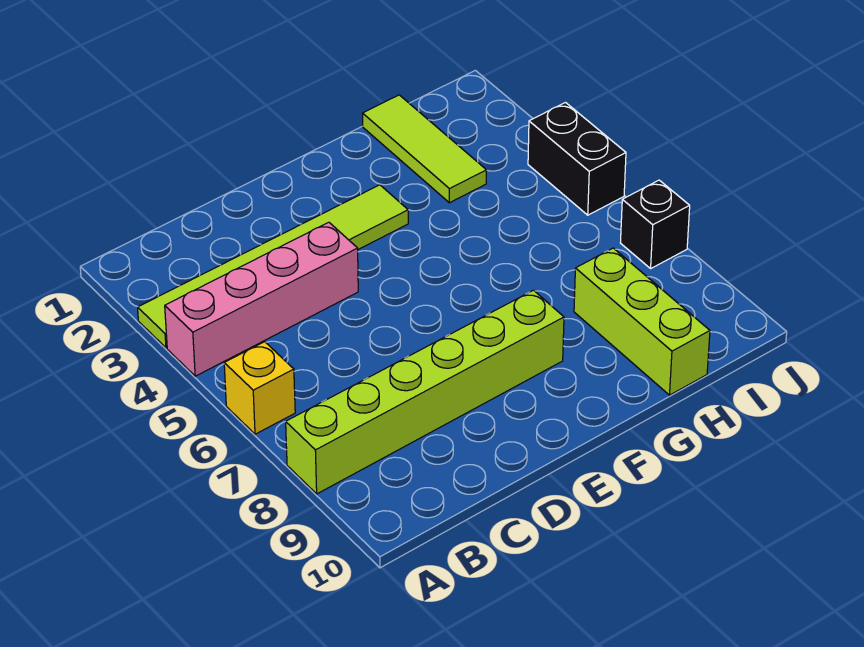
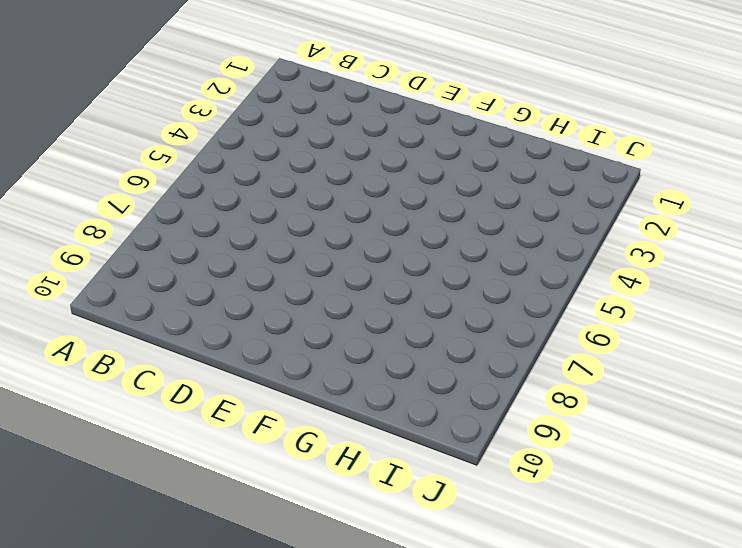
none -> lime 1x6 tile [138,185,408,348]
none -> pink 1x4 brick [165,222,358,376]

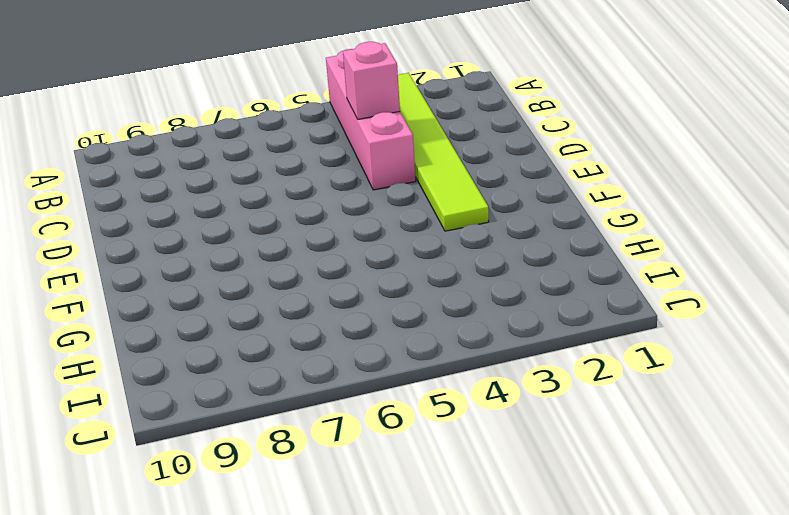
pink 1x1 brick [343,42,400,119] -> none
none -> yellow 1x1 brick [224,342,295,434]
none -> lime 1x6 brick [286,290,564,494]

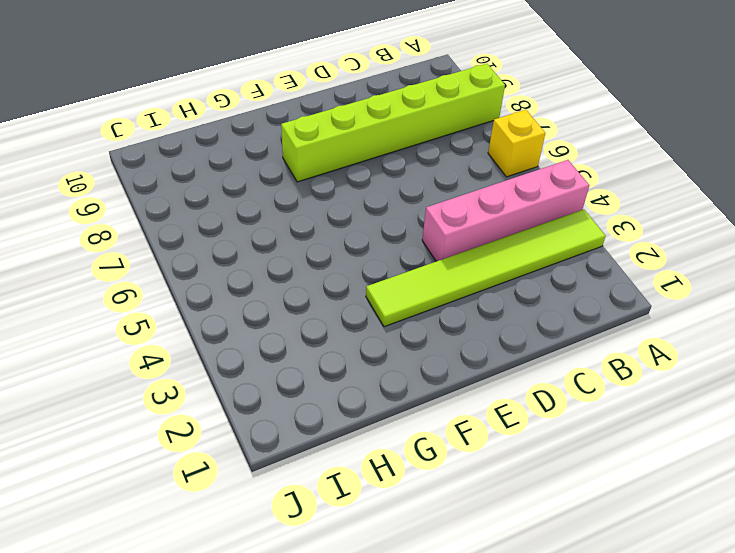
none -> lime 1x3 tile [363,95,487,203]
none -> lime 1x3 brick [574,248,710,395]

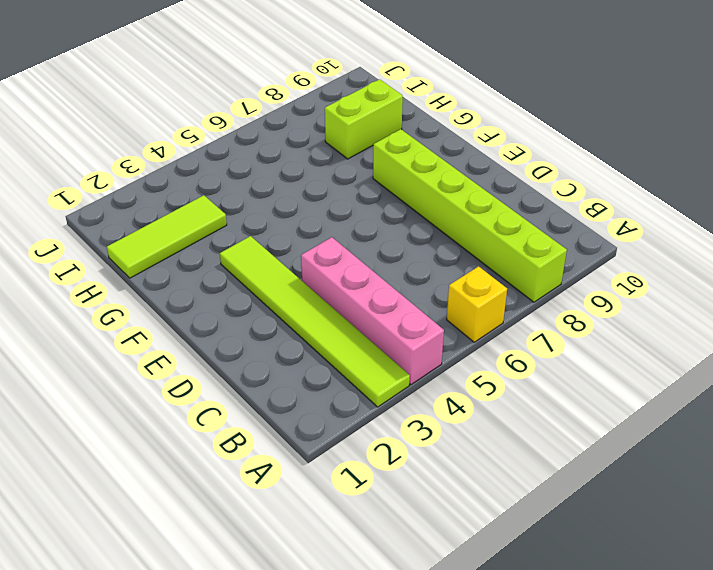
lime 1x2 brick [325,79,403,159] -> lime 1x3 brick [574,248,710,395]
none -> black 1x2 brick [528,103,626,215]
none -> black 1x1 brick [620,180,690,268]

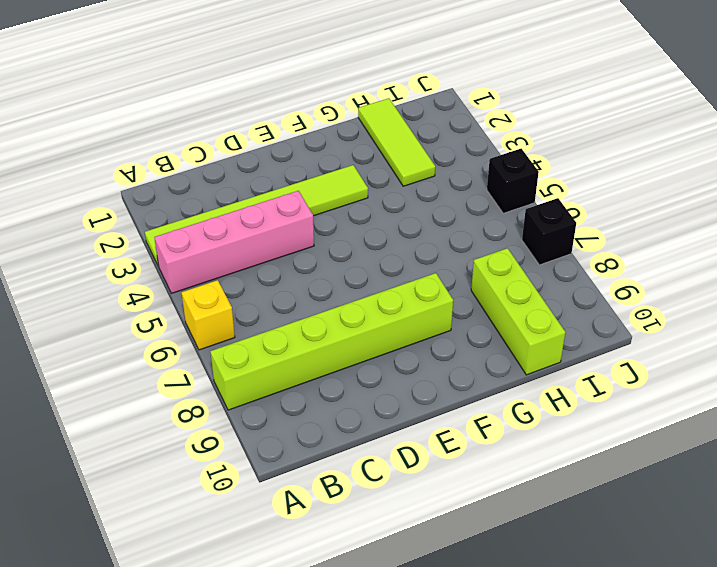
black 1x1 brick [487,149,539,213] -> black 1x2 brick [528,103,626,215]

